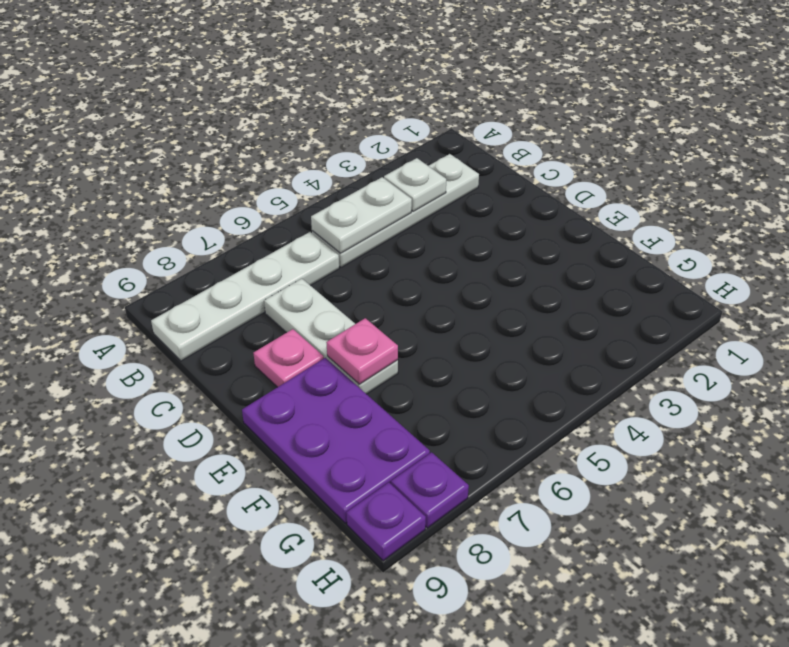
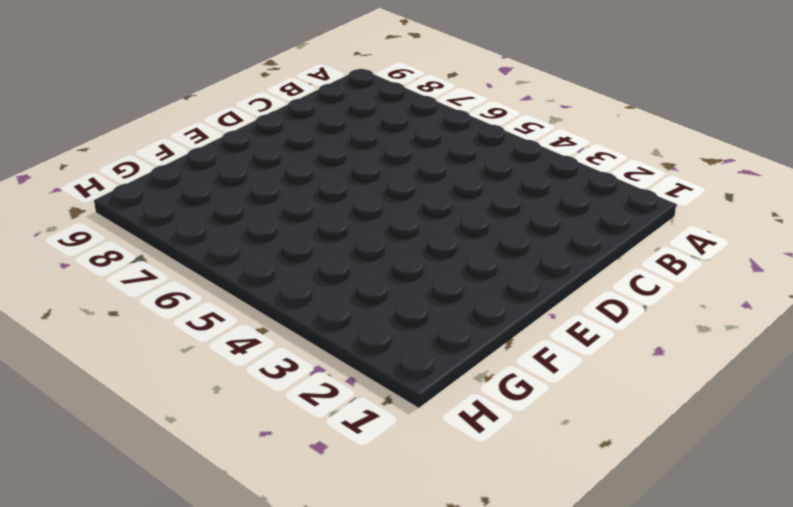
none -> white 1x4 plate [312,154,479,267]
none -> white 1x4 plate [151,232,339,361]

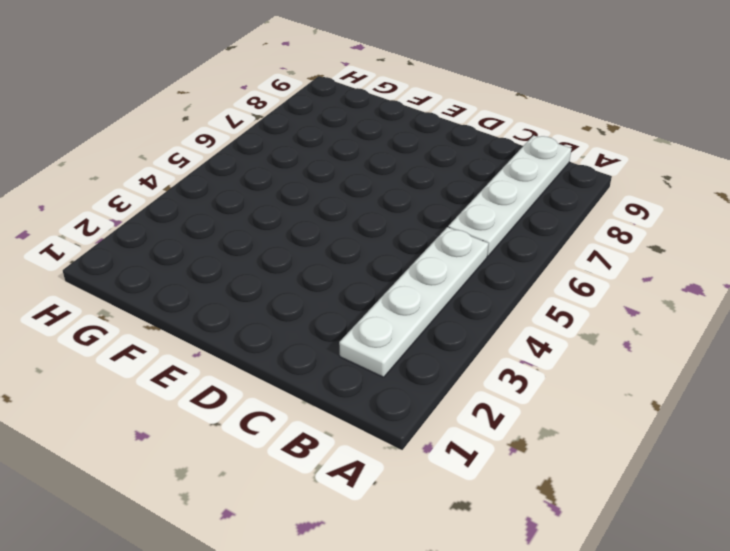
none -> white 1x3 plate [264,279,398,394]
none -> pink 1x1 plate [253,329,324,387]

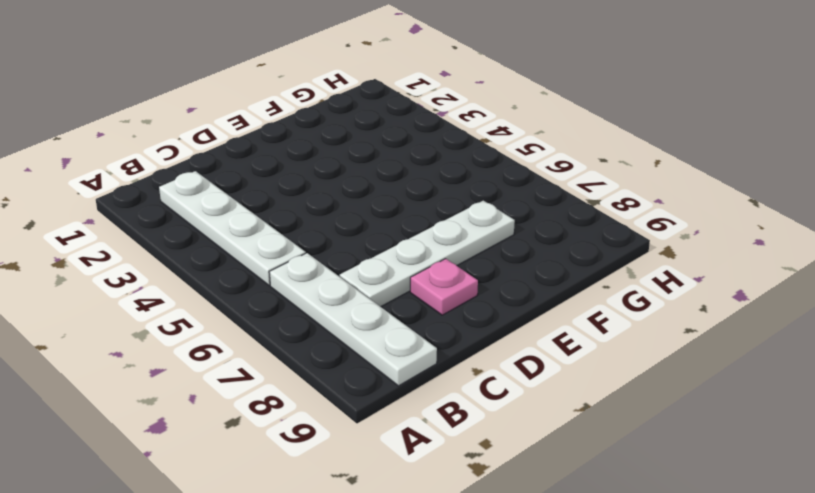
white 1x4 plate [340,201,515,307] -> white 1x3 plate [264,279,398,394]
none -> purple 2x3 plate [242,358,430,523]
none -> purple 1x1 plate [391,452,469,528]

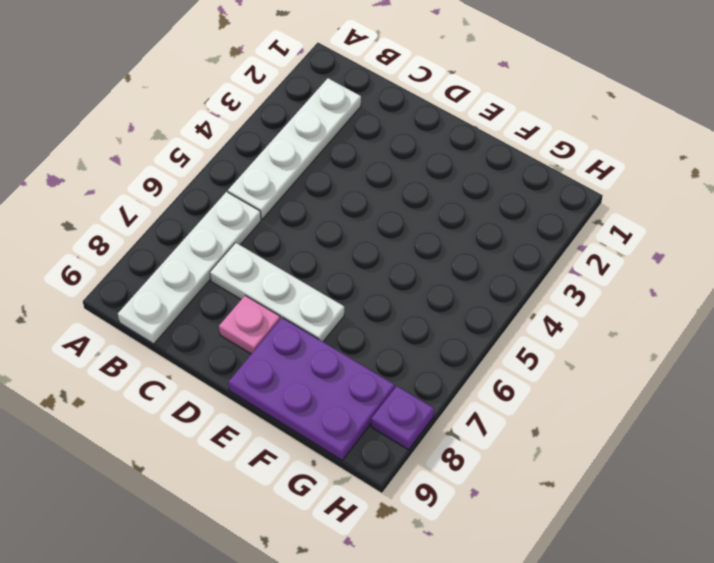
none -> purple 1x1 plate [346,483,426,561]
none -> white 1x1 plate [384,158,446,211]

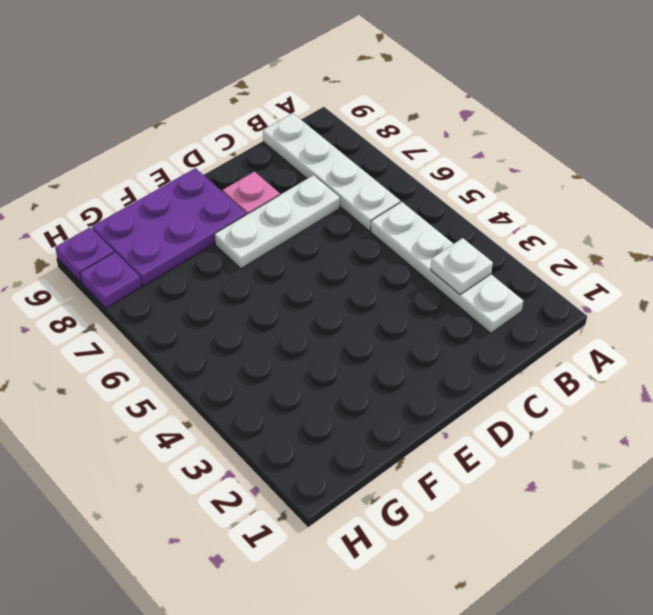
none -> white 1x2 plate [311,177,412,253]
none -> pink 1x1 plate [326,318,398,384]

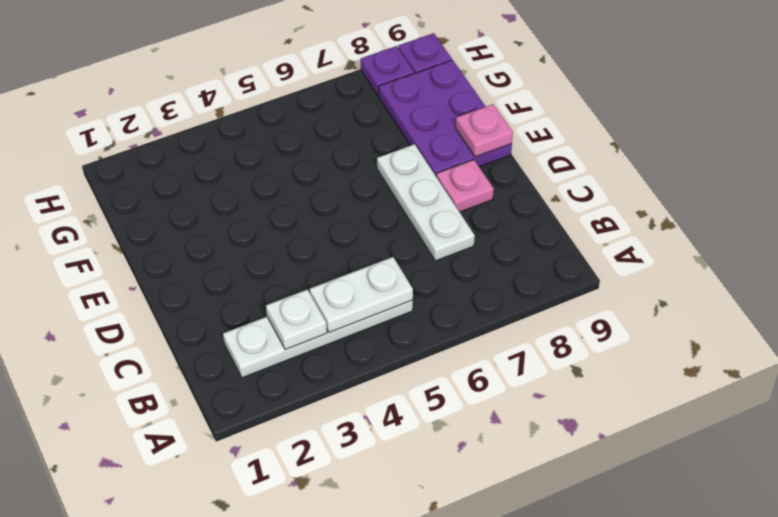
pink 1x1 plate [456,104,513,157] -> pink 1x1 plate moved to [326,318,398,384]
none -> white 1x4 plate [151,232,339,361]

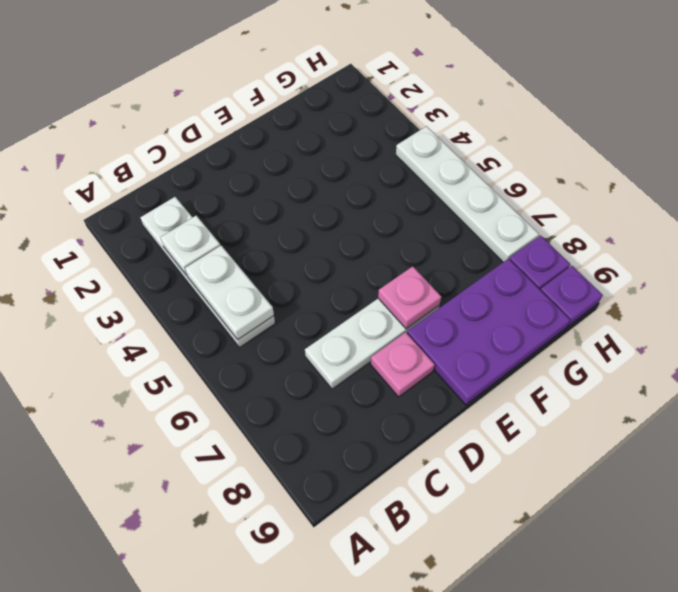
white 1x4 plate [396,126,539,262] -> white 1x4 plate moved to [151,232,339,361]

